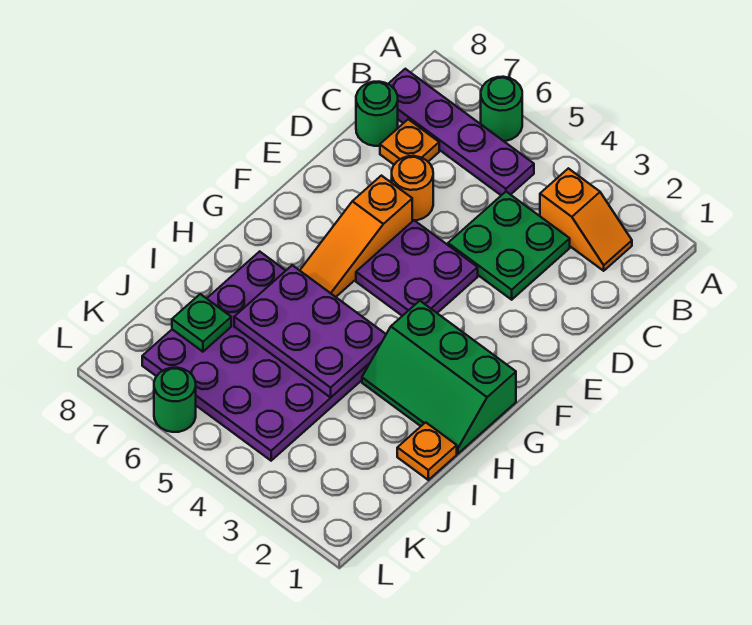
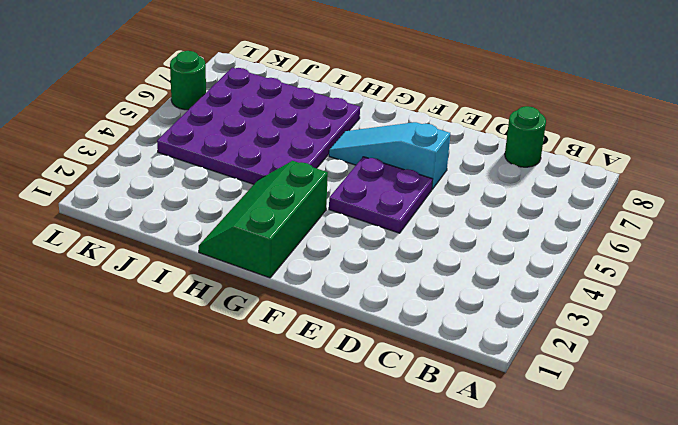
cyan 1x3 slope [329,122,450,189] -> orange 1x3 slope [300,176,412,297]
none -> green 1x1 round brick [481,77,522,141]
none -> orange 1x2 slope [540,168,632,271]
none -> purple 1x4 plate [388,69,534,195]

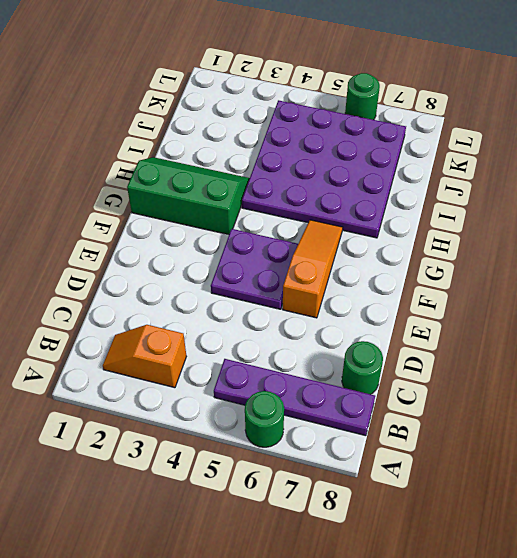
none -> green 2x2 plate [448,192,570,300]
none -> orange 1x1 plate [380,119,439,165]
none -> orange 1x1 round brick [392,156,433,221]

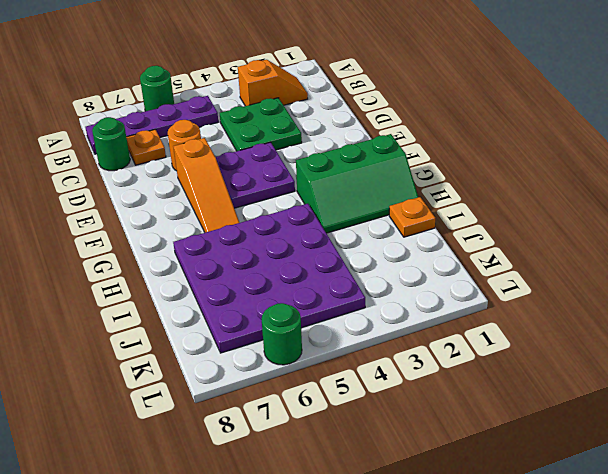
none -> purple 2x3 plate [234,265,386,398]
none -> green 1x1 plate [172,294,231,352]

